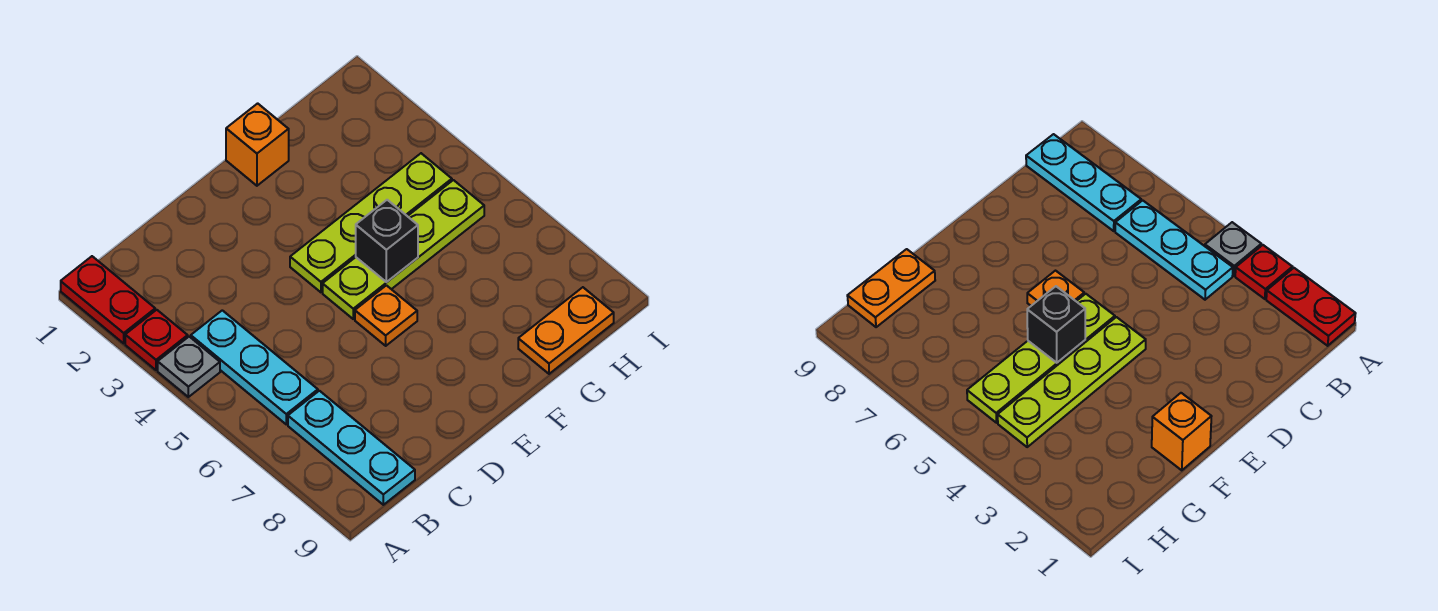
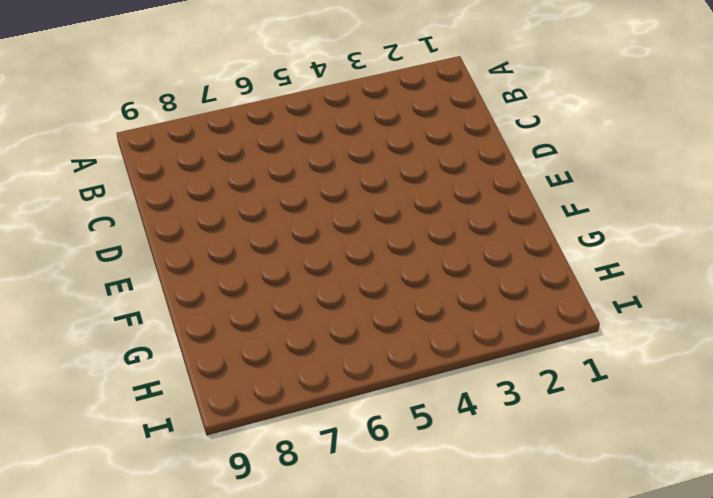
none -> red 1x2 plate [61,256,155,343]
none -> red 1x1 plate [125,310,188,370]

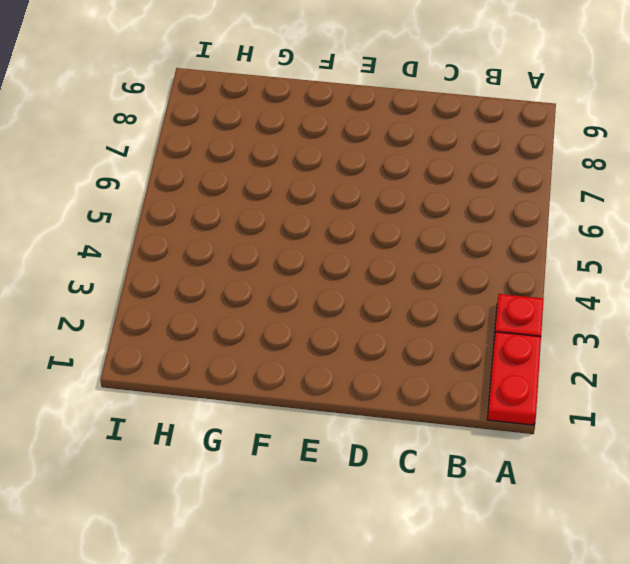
none -> grey 1x1 plate [158,337,220,397]
none -> cyan 1x3 plate [191,310,318,424]

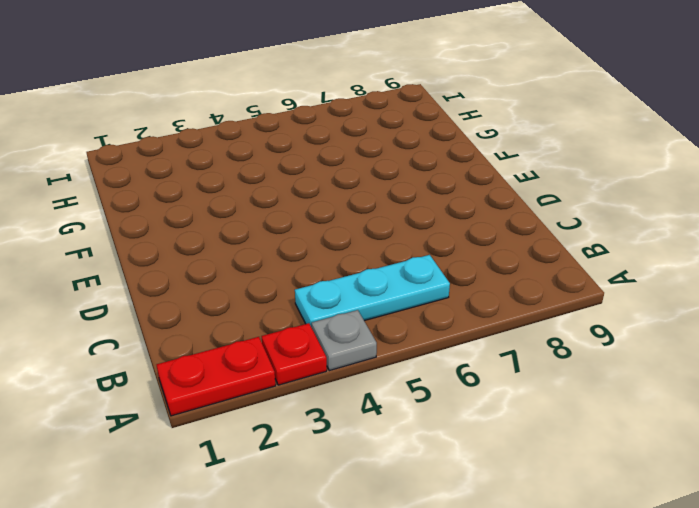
none -> cyan 1x3 plate [288,391,415,505]
none -> lime 1x4 plate [290,153,452,292]

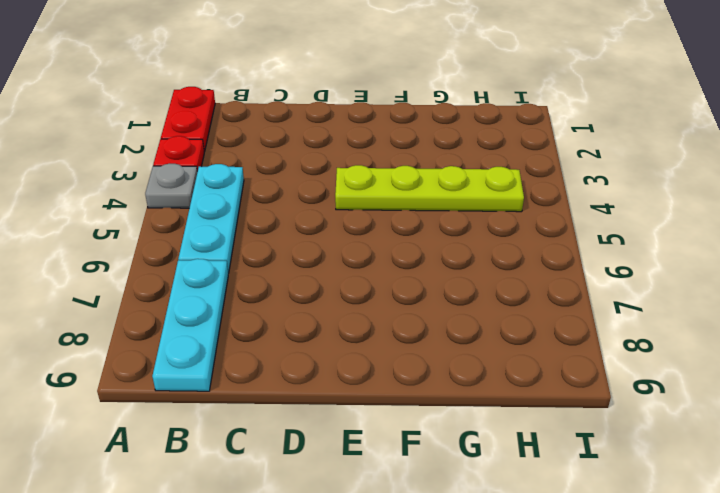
none -> lime 1x4 plate [323,180,484,319]
none -> orange 1x1 plate [355,285,417,346]

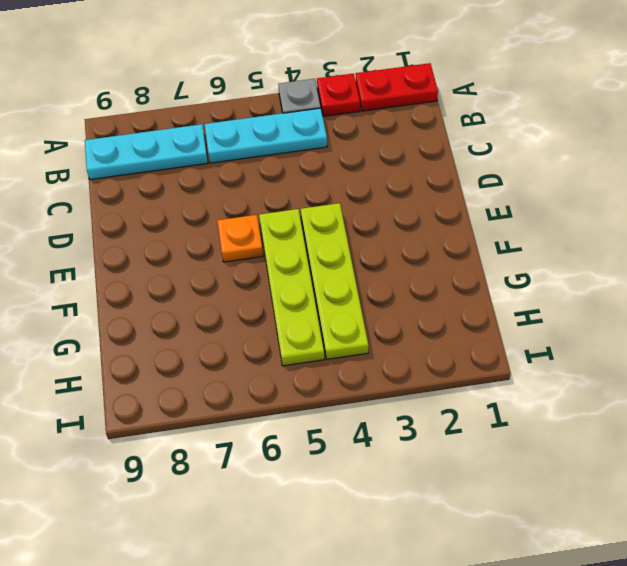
none -> orange 1x1 brick [226,103,289,186]
none -> orange 1x2 plate [518,287,614,374]

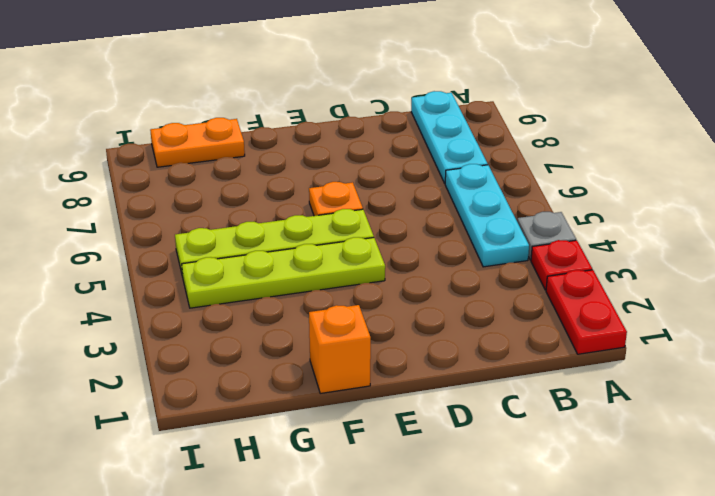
none -> black 1x1 brick [356,200,418,282]

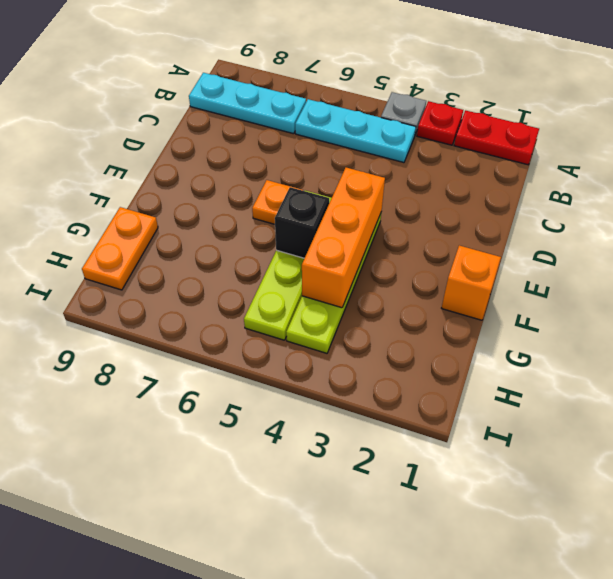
orange 1x3 brick [302,168,385,308] -> none

